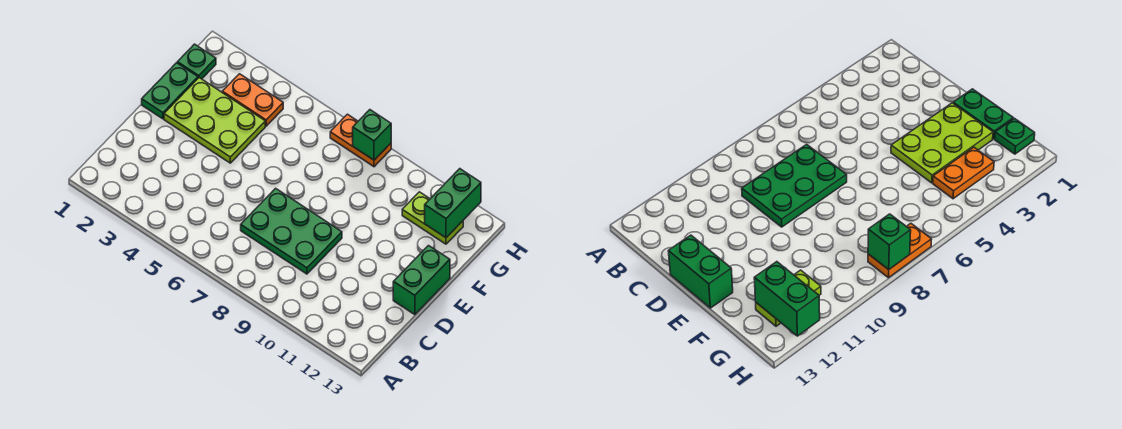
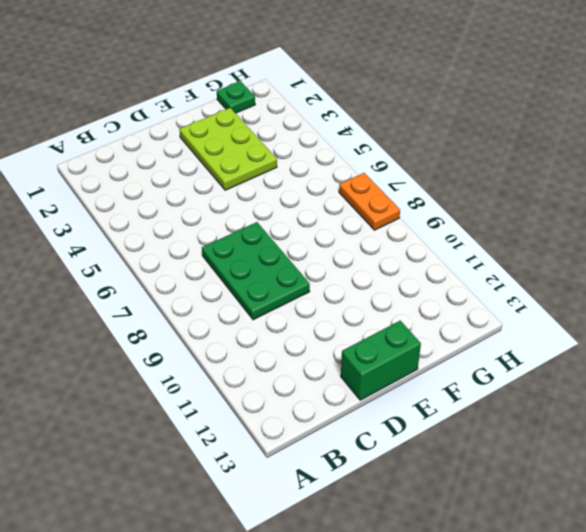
none -> green 1x2 plate [142,63,198,119]
none -> orange 1x2 plate [222,74,283,126]

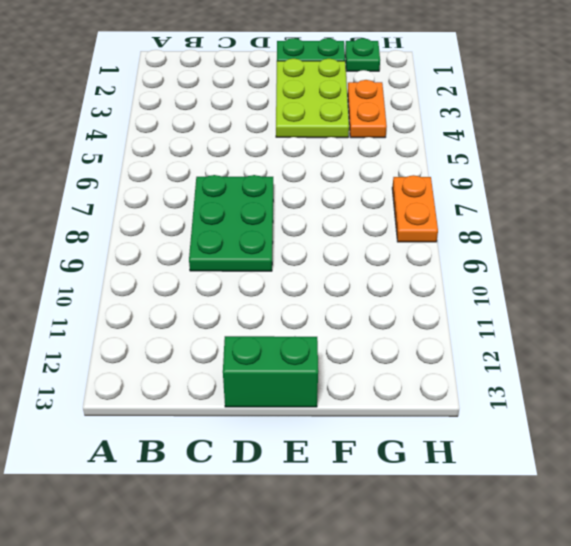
none -> lime 1x2 plate [402,192,463,244]
none -> green 1x2 brick [425,169,481,238]

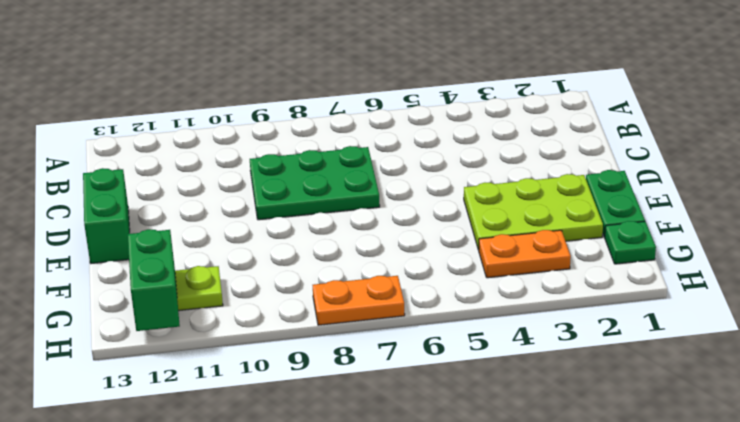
none -> green 1x1 brick [353,110,391,160]

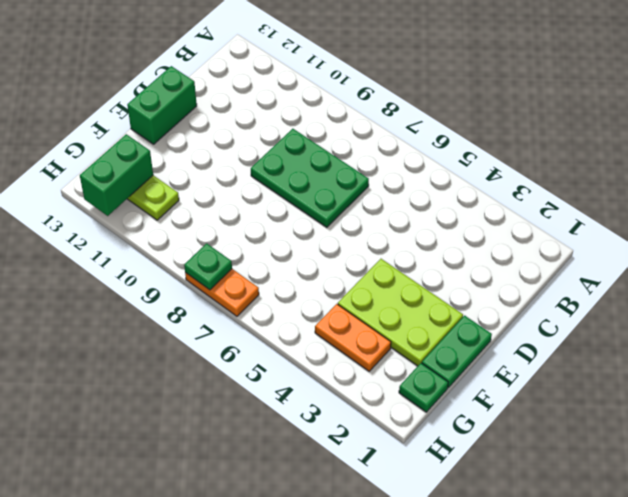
green 1x1 plate [184,243,232,290] -> green 1x1 brick [353,110,391,160]

